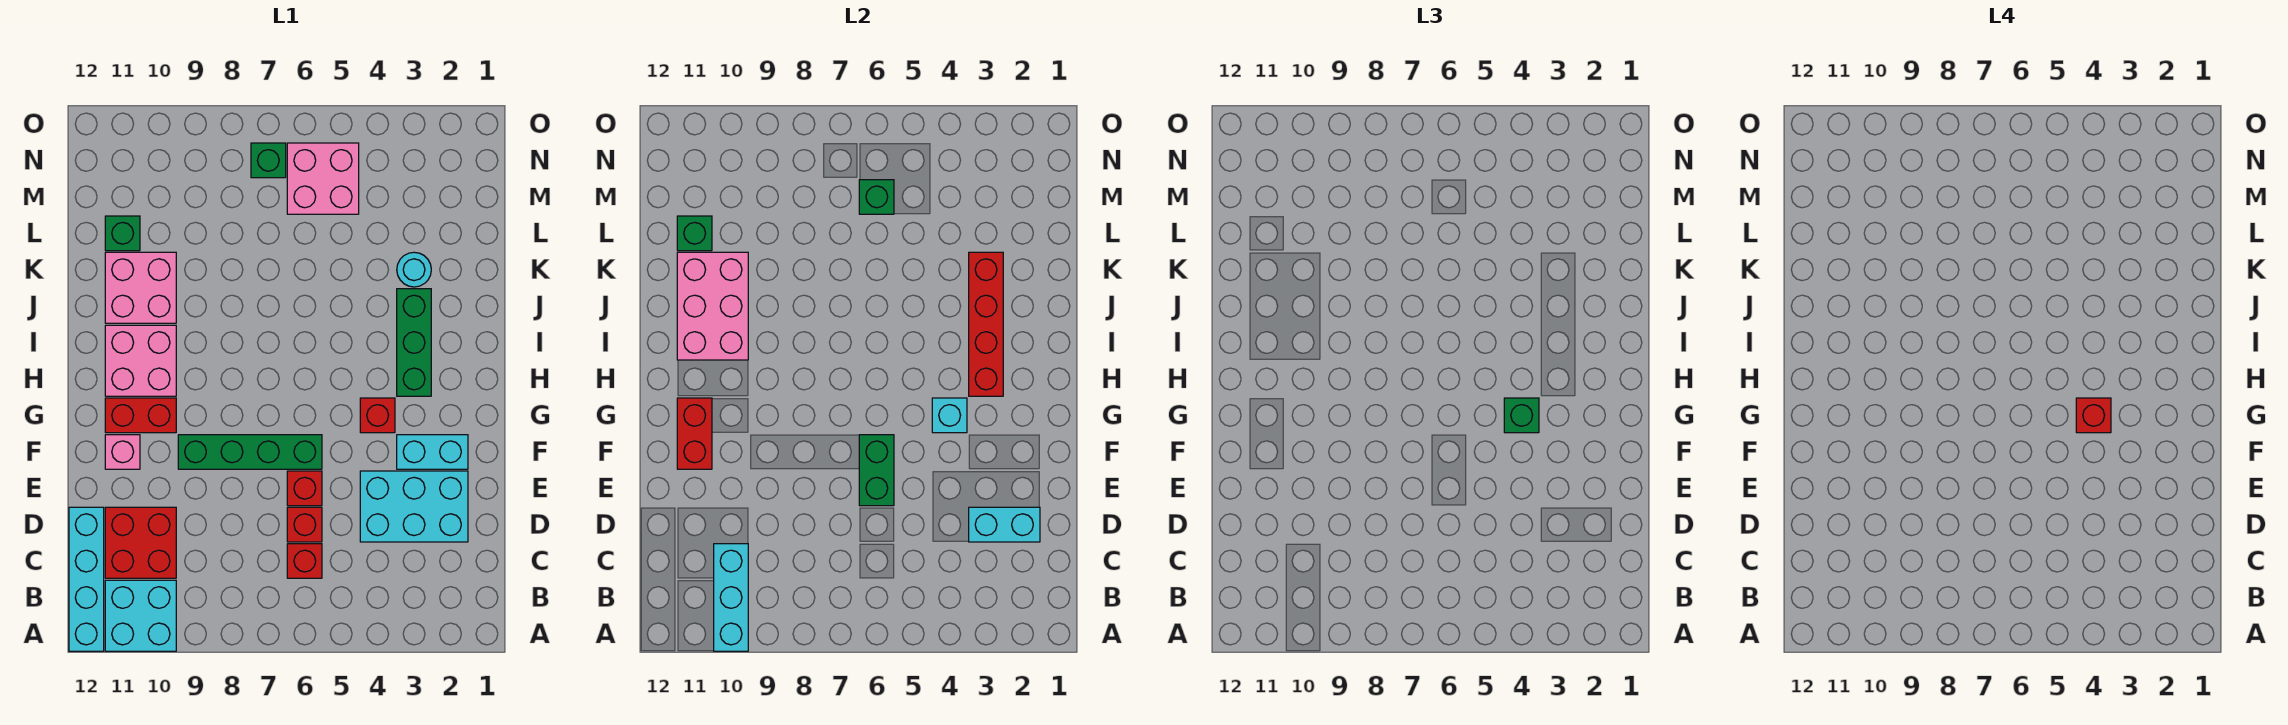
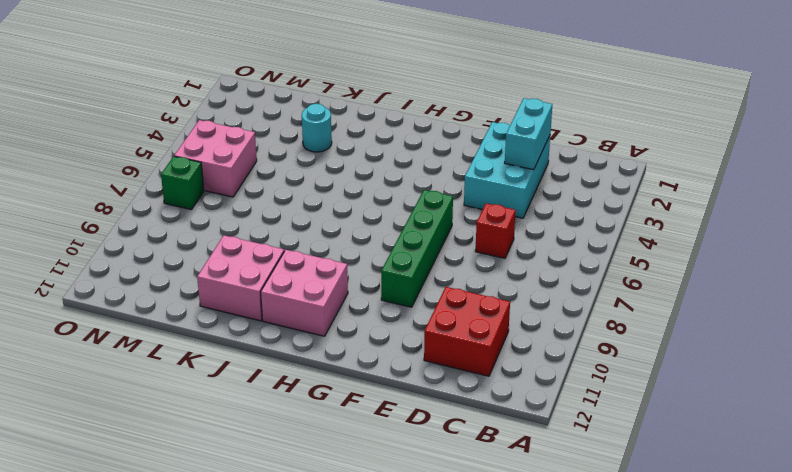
none -> cyan 2x2 brick [105,580,176,651]
none -> cyan 1x4 brick [69,507,104,651]
none -> red 1x1 brick [287,544,322,578]
none -> red 1x1 brick [287,471,322,506]

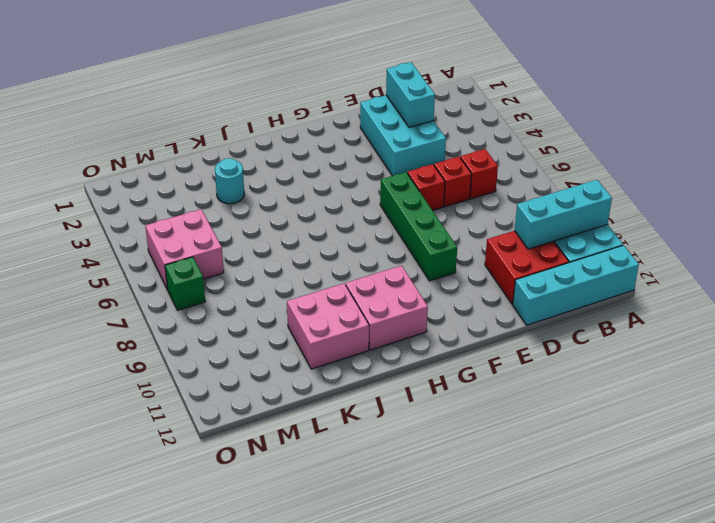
none -> cyan 1x2 brick [397,435,468,469]
none -> pink 1x1 brick [105,435,140,469]
none -> red 1x1 brick [360,398,395,433]
none -> red 1x2 brick [105,398,176,433]

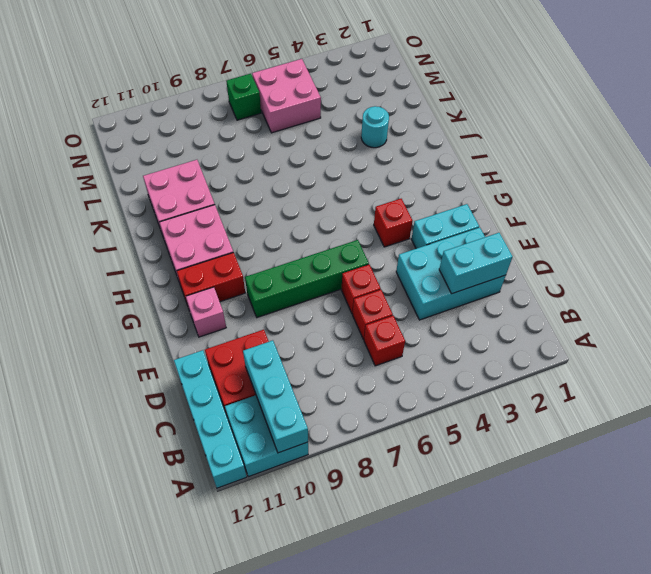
none -> green 1x3 brick [397,289,431,396]
none -> green 1x1 brick [105,216,140,251]
none -> green 1x2 brick [859,435,894,506]
none -> red 1x2 brick [677,398,712,469]

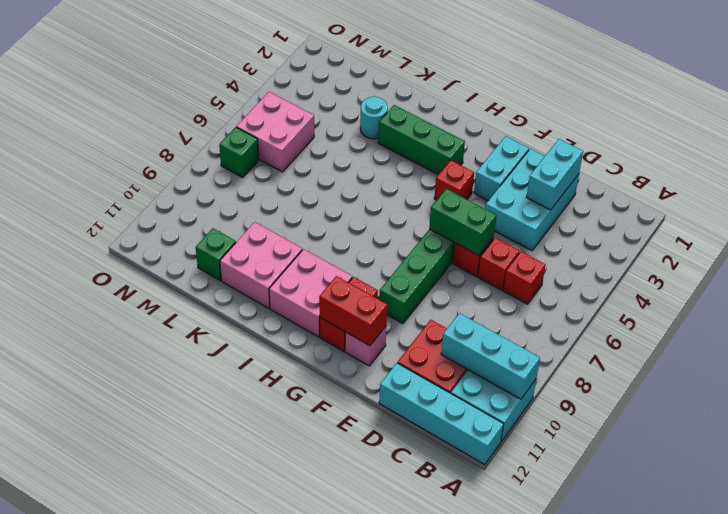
none -> cyan 1x1 brick [932,398,967,433]
none -> red 1x4 brick [969,252,1003,396]
none -> pink 2x3 brick [677,252,748,360]
none -> green 1x1 brick [677,216,712,251]

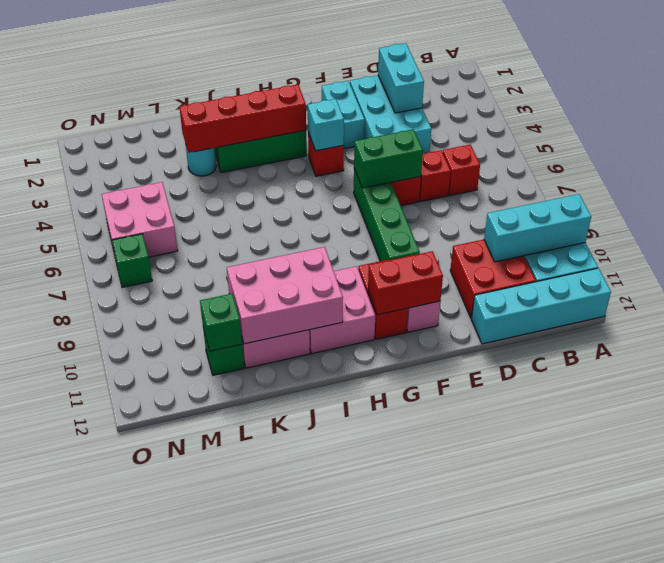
none -> green 1x1 brick [859,180,894,214]
none -> green 1x1 brick [1504,398,1539,433]
none -> red 1x1 brick [2076,398,2111,433]

